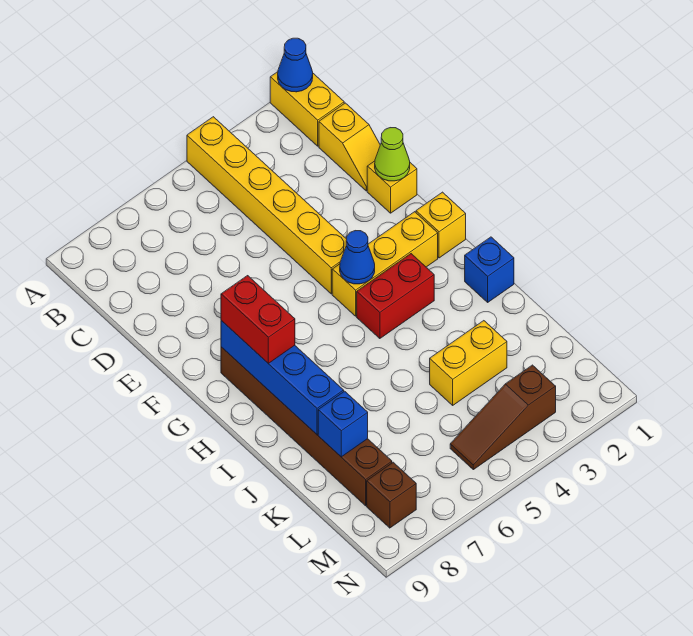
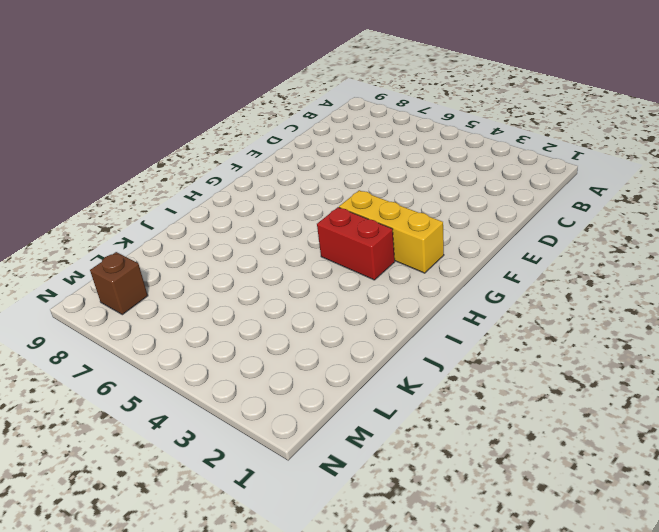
none -> yellow 1x2 brick [270,72,344,146]
none -> yellow 1x6 brick [187,117,347,294]
none -> yellow 1x2 slope [319,103,380,191]

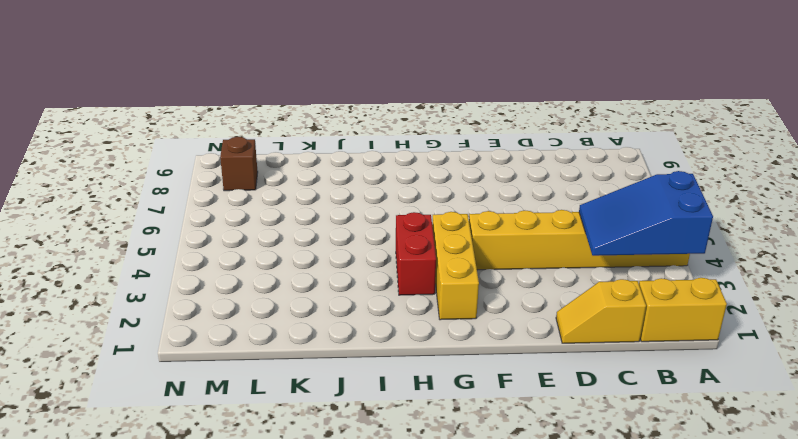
blue 2x3 slope [579,171,713,256] -> none
none -> yellow 1x1 brick [367,161,417,213]
none -> yellow 1x1 brick [416,192,466,258]
none -> brown 1x6 brick [221,347,392,506]

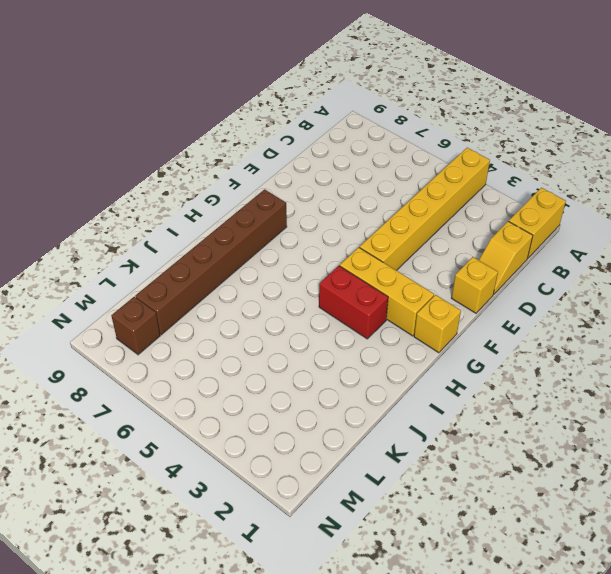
none -> blue 1x1 brick [465,237,514,302]
none -> yellow 1x2 brick [430,321,507,405]
none -> brown 1x3 slope [450,365,556,470]

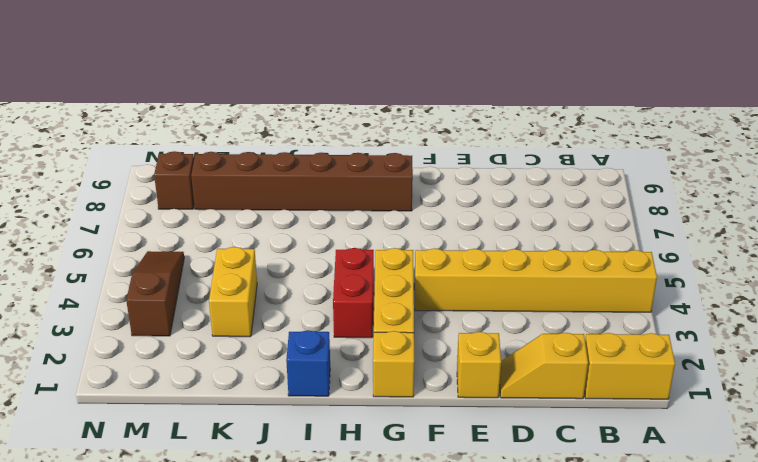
none -> blue 1x1 cone [278,38,313,92]
none -> lime 1x1 cone [375,128,410,181]
none -> blue 1x1 cone [340,231,375,284]

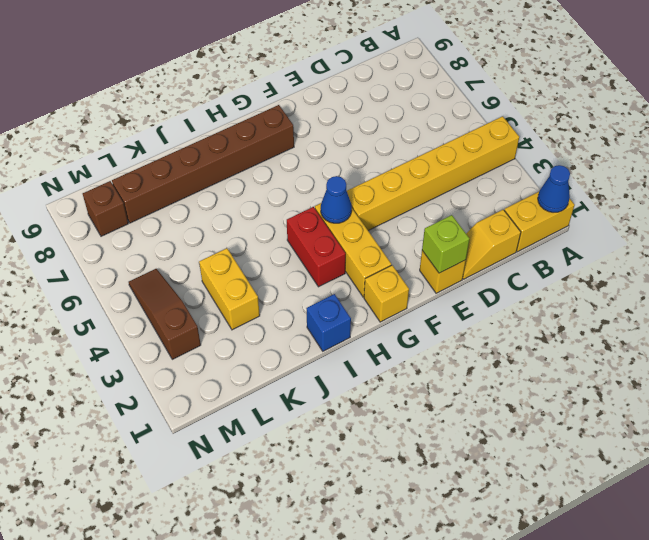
lime 1x1 brick [422,215,469,273] -> lime 1x1 cone [375,128,410,181]
none -> blue 1x4 brick [221,321,344,434]
none -> blue 1x1 brick [318,391,368,457]
none -> red 1x2 brick [221,276,295,363]

